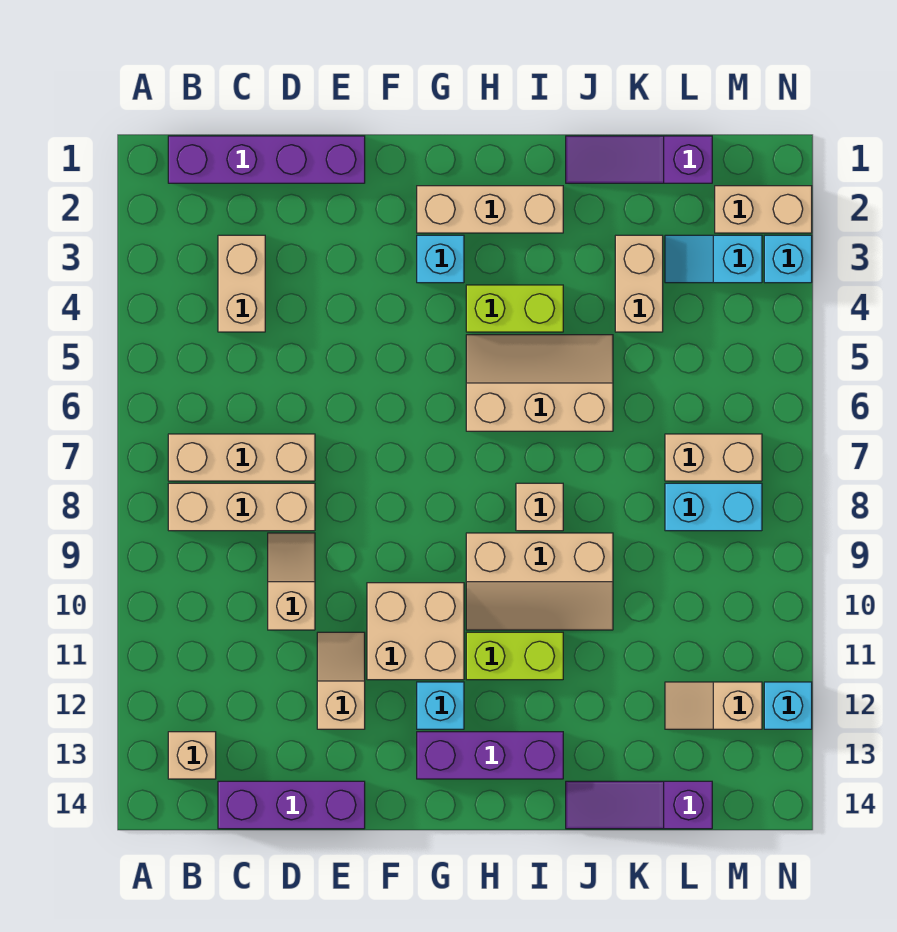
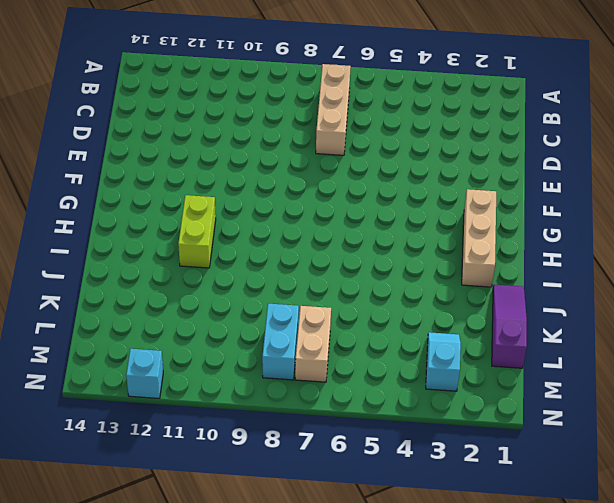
none -> purple 1x4 brick [168,136,365,183]
none -> tan 1x3 brick [168,483,315,531]
none -> tan 1x1 brick [168,732,216,779]

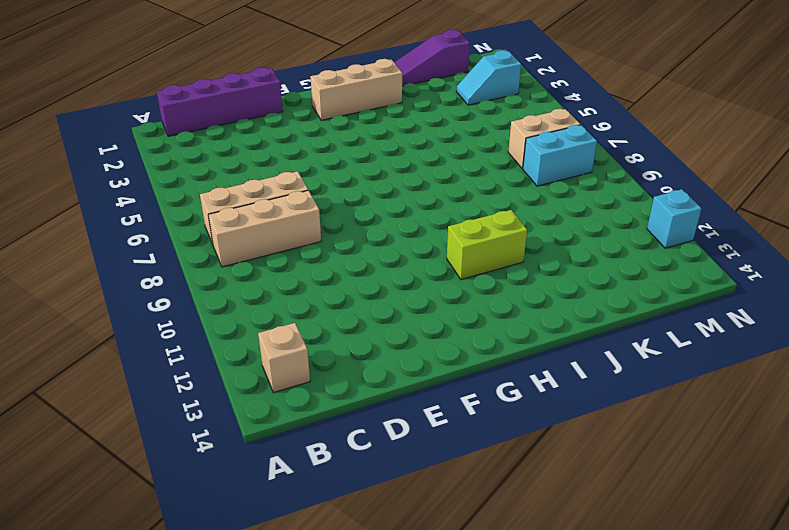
none -> tan 1x2 brick [218,235,265,332]
none -> purple 1x3 brick [218,781,365,829]
none -> tan 1x2 slope [268,533,315,630]

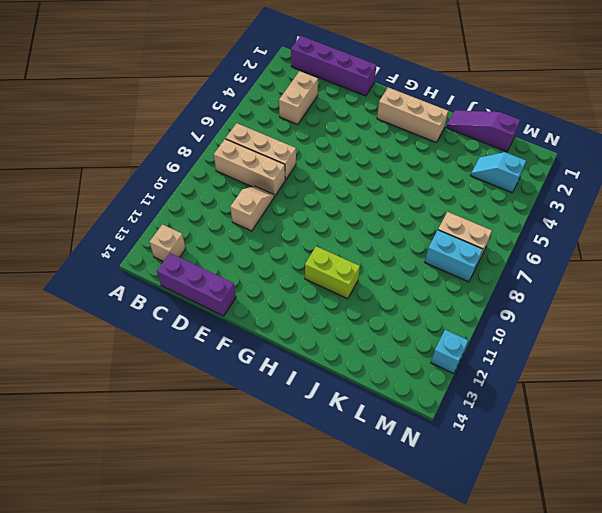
none -> tan 1x2 slope [317,632,365,729]
none -> tan 2x2 brick [367,583,464,680]
none -> cyan 1x1 brick [417,235,464,283]

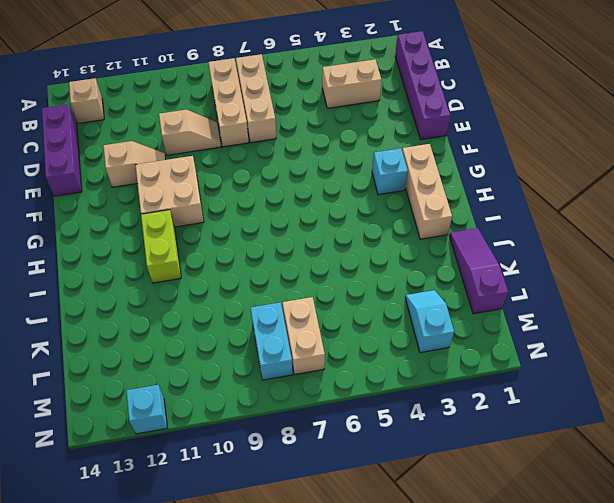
none -> cyan 1x1 brick [417,682,464,729]
none -> purple 1x3 brick [417,732,563,779]
none -> lime 1x2 brick [466,285,563,332]

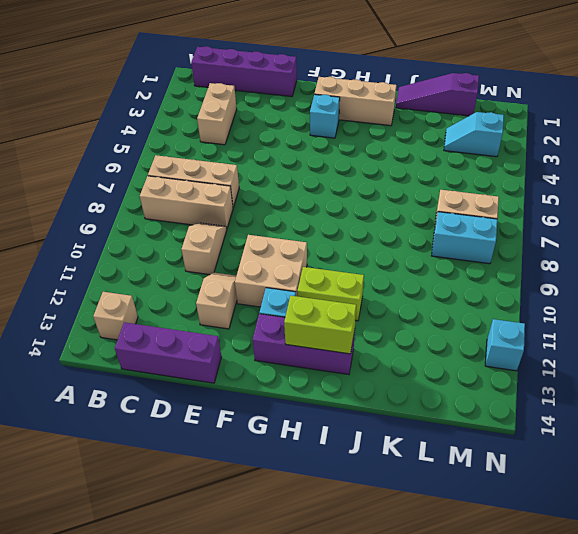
lime 1x2 brick [284,296,356,354] -> lime 1x2 brick moved to [466,285,563,332]
none -> tan 2x3 slope [466,335,613,431]
none -> tan 2x3 slope [466,533,613,630]
none -> tan 1x1 brick [516,483,563,531]

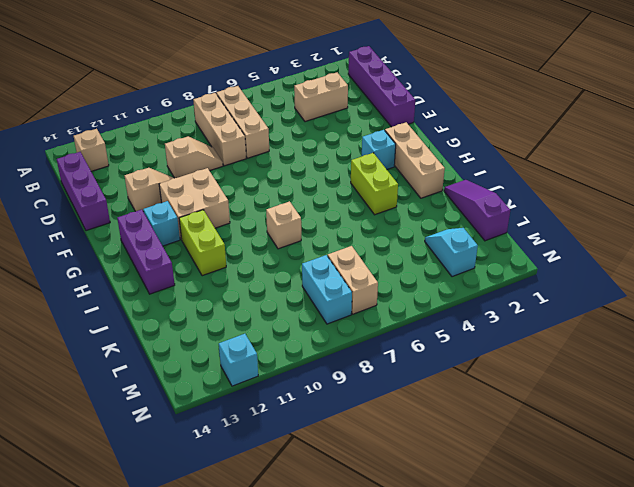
none -> tan 2x3 slope [466,335,613,431]
none -> tan 2x3 slope [466,533,613,630]
none -> purple 1x3 slope [566,781,712,829]

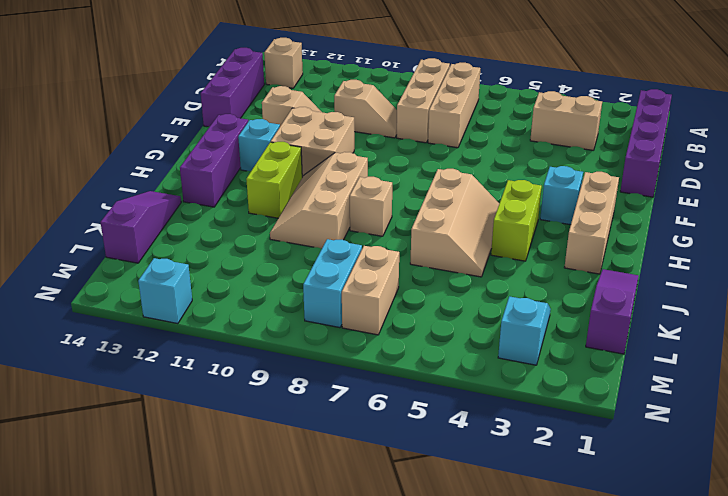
none -> tan 1x2 brick [615,235,663,332]
none -> tan 1x2 slope [665,682,762,729]
none -> tan 1x2 brick [715,186,812,233]

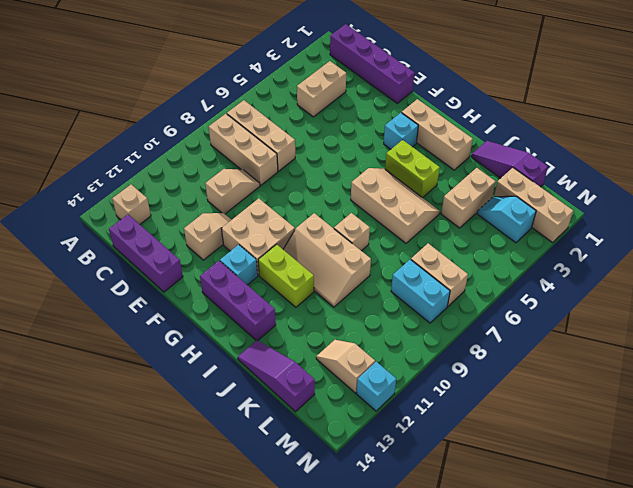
tan 1x3 brick [494,168,573,242] -> tan 1x2 brick [715,186,812,233]
none -> cyan 1x1 brick [764,235,812,283]

